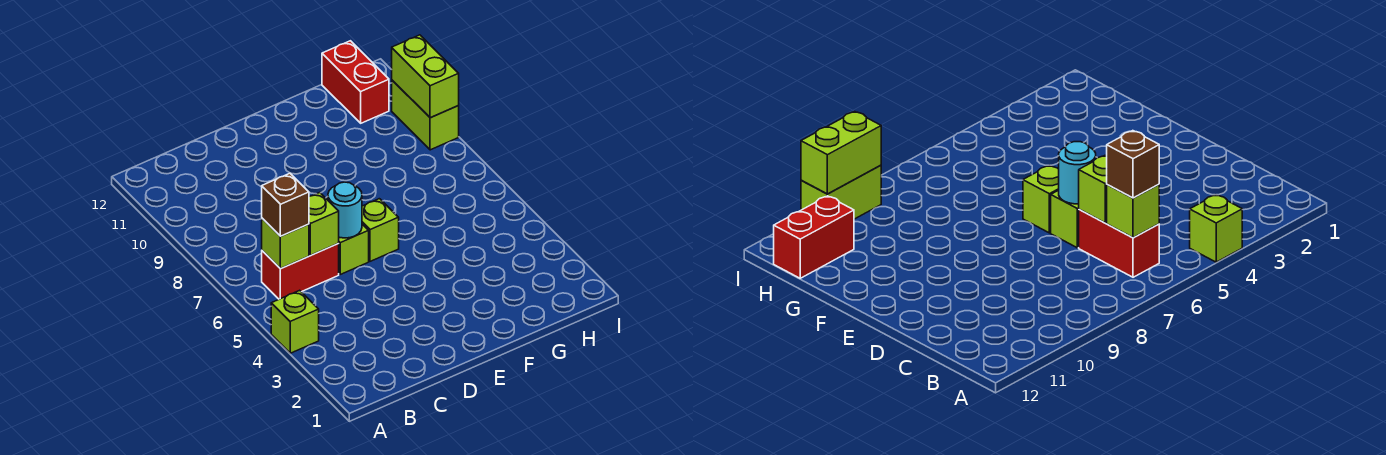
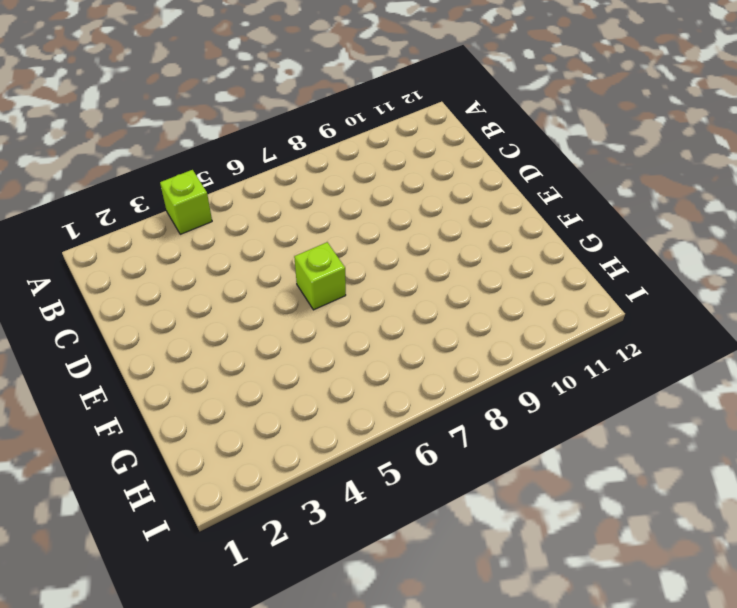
none -> red 1x2 brick [262,244,339,299]
none -> lime 1x1 brick [338,224,369,274]

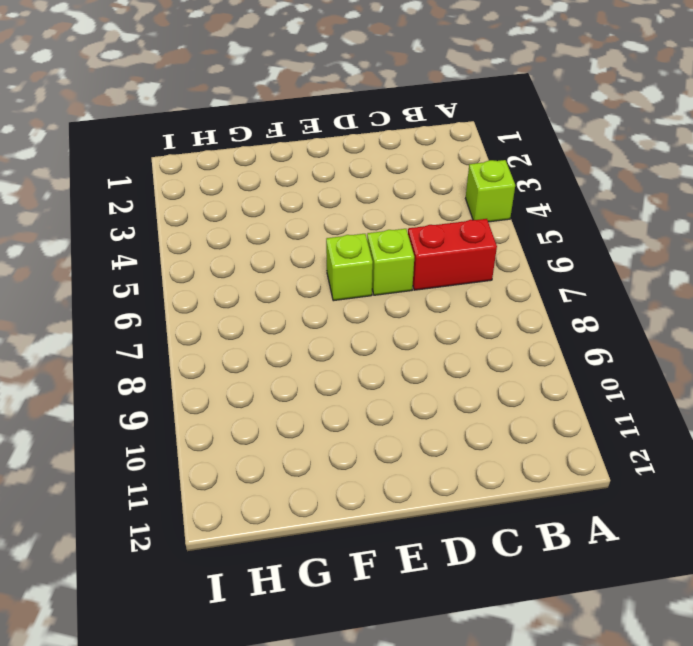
none -> red 1x2 brick [322,41,389,123]
none -> lime 1x2 brick [392,80,459,150]

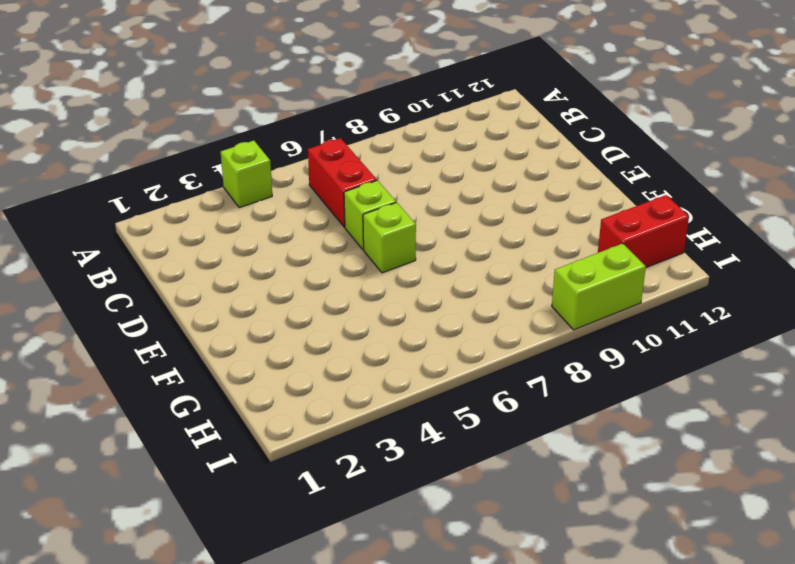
none -> lime 1x1 brick [262,218,309,269]
none -> lime 1x1 brick [309,193,339,255]

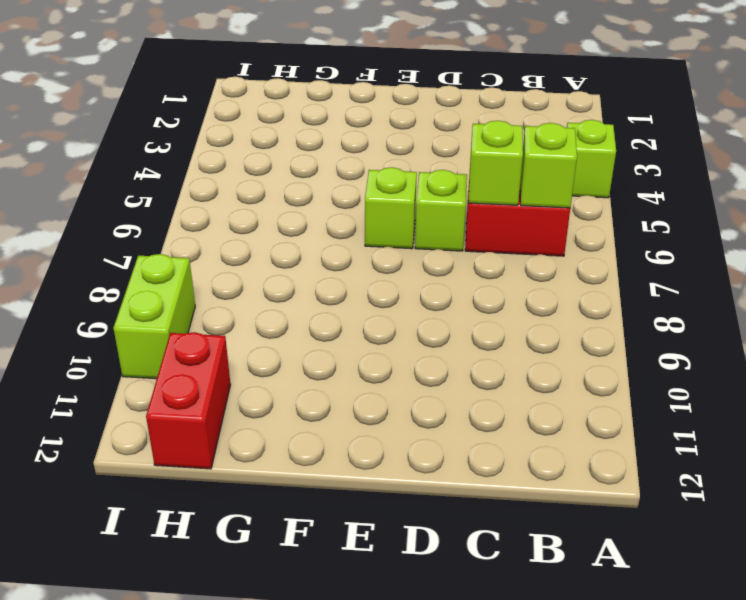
none -> cyan 1x1 round brick [328,182,362,238]
none -> lime 1x2 brick [392,35,459,118]

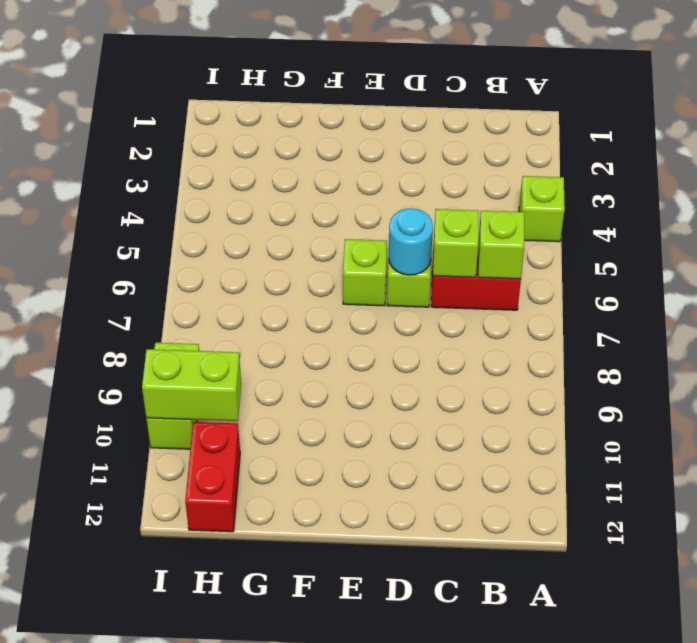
lime 1x2 brick [142,349,241,421] -> lime 1x2 brick turned to [392,35,459,118]
none -> brown 1x1 brick [262,173,309,236]

